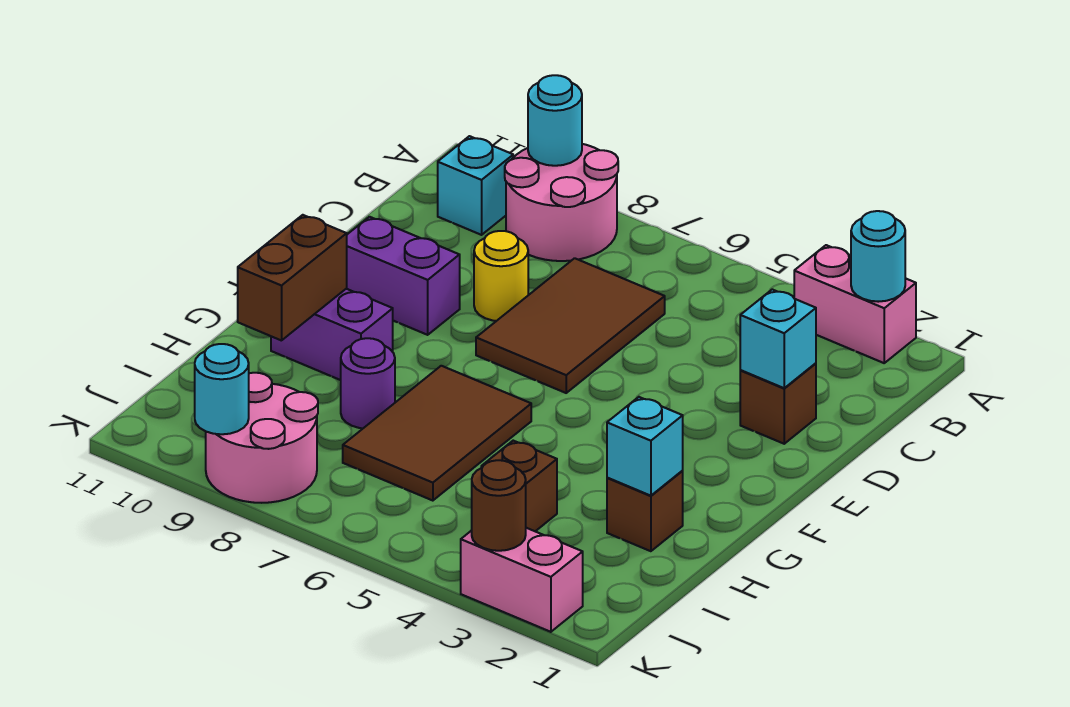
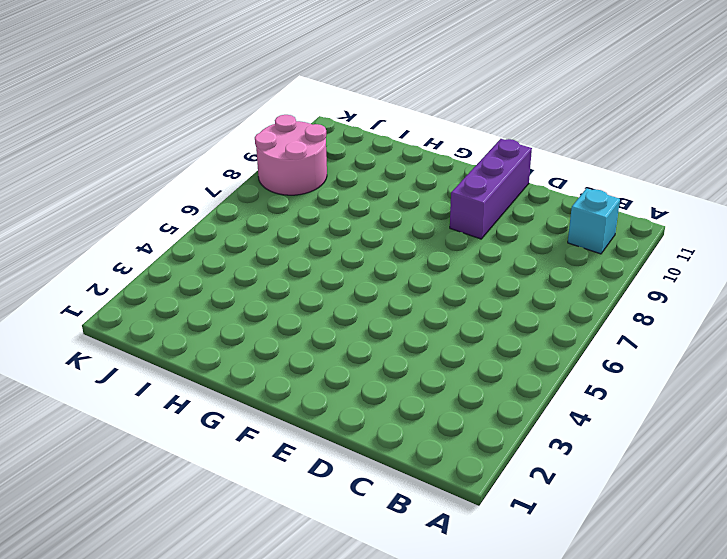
purple 1x3 brick [450,139,532,239] -> purple 1x2 brick [346,217,460,335]
none -> pink 1x2 brick [794,245,916,363]
none -> pink 2x2 round brick [505,144,618,261]
none -> brown 2x3 tile [476,258,665,393]

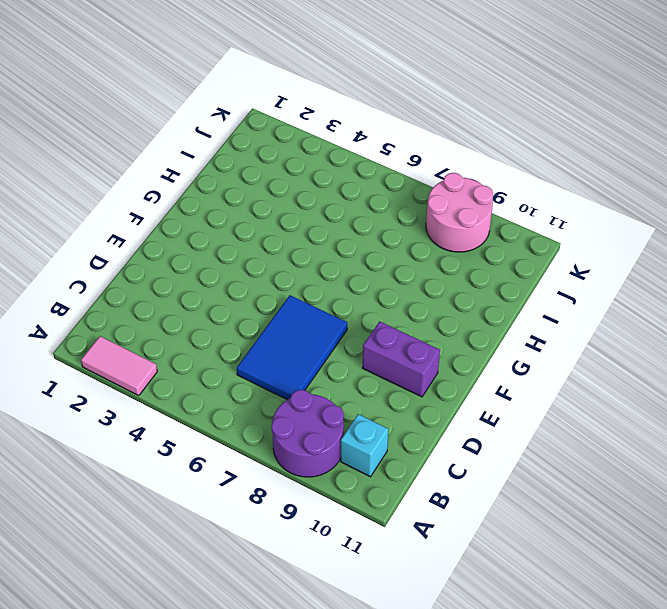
pink 1x2 tile [81,336,157,395] -> pink 1x2 brick [794,245,916,363]
purple 2x2 round brick [271,390,344,477] -> pink 2x2 round brick [505,144,618,261]
blue 2x3 tile [237,295,347,400] -> brown 2x3 tile [476,258,665,393]
none -> brown 1x1 brick [740,363,816,444]
none -> yellow 1x1 round brick [474,231,528,321]
none -> brown 2x3 tile [343,366,531,501]

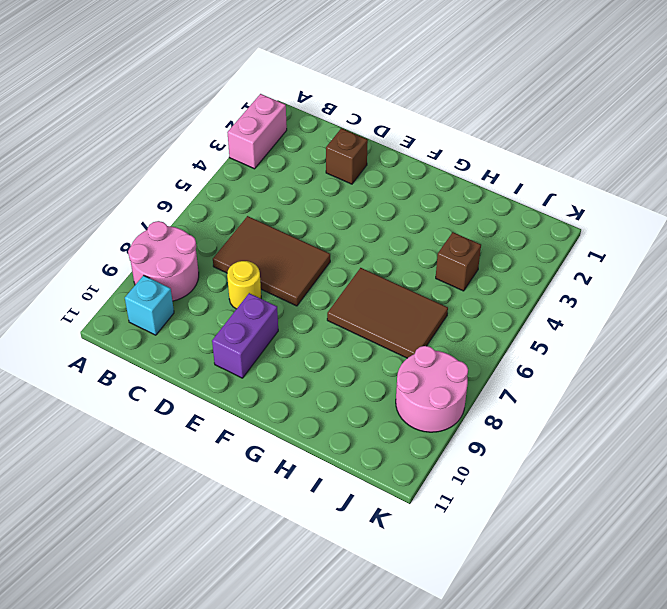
none -> purple 1x2 brick [271,289,393,380]
none -> brown 1x1 brick [607,471,683,551]
none -> purple 1x1 round brick [341,338,395,428]

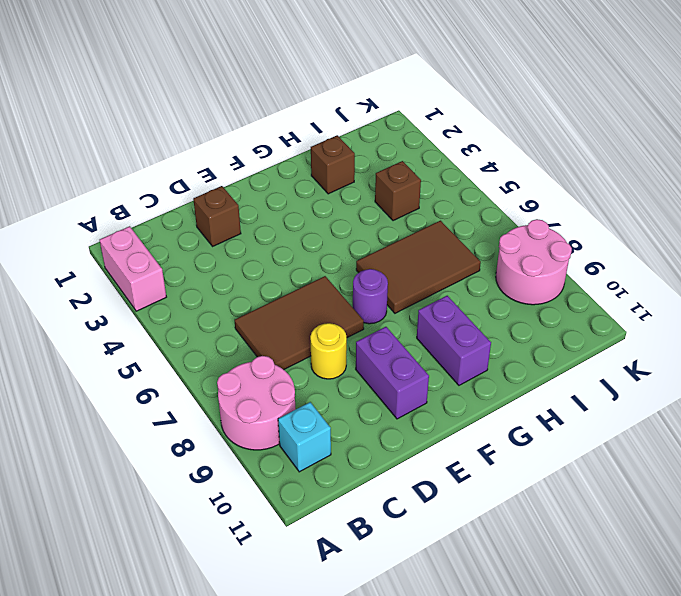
purple 1x1 round brick [353,269,388,324] -> purple 1x1 round brick moved to [341,338,395,428]
none -> pink 1x2 brick [461,528,583,632]
none -> cyan 1x1 round brick [851,211,905,302]
none -> cyan 1x1 round brick [528,75,582,166]

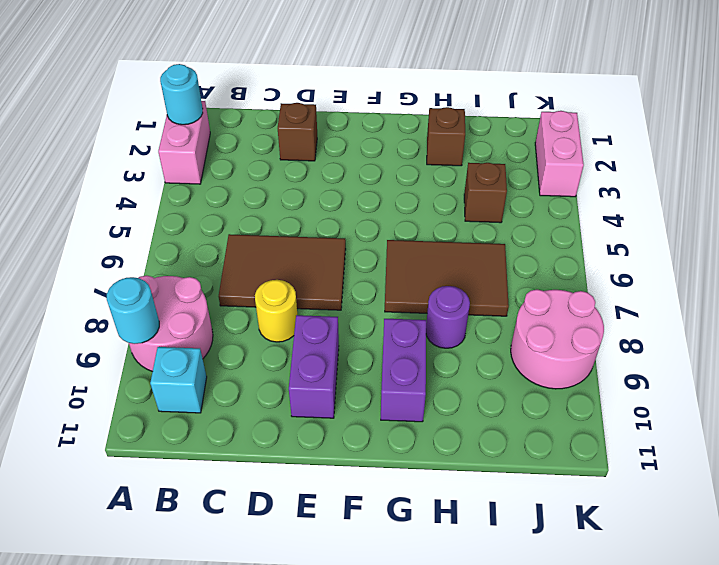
none -> cyan 1x1 brick [740,289,816,388]
none -> brown 1x2 brick [238,215,347,341]
none -> cyan 1x1 brick [607,397,683,496]

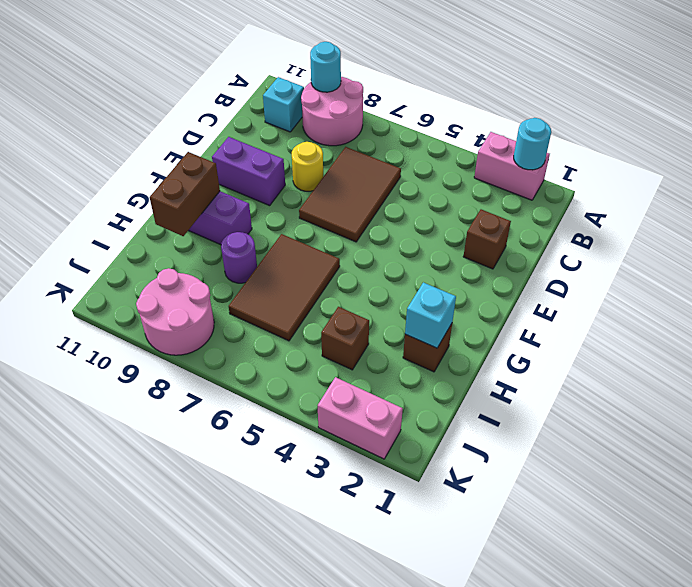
none -> cyan 1x1 brick [740,289,816,388]
none -> brown 1x1 round brick [472,460,526,551]
none -> cyan 1x1 round brick [195,344,249,434]

